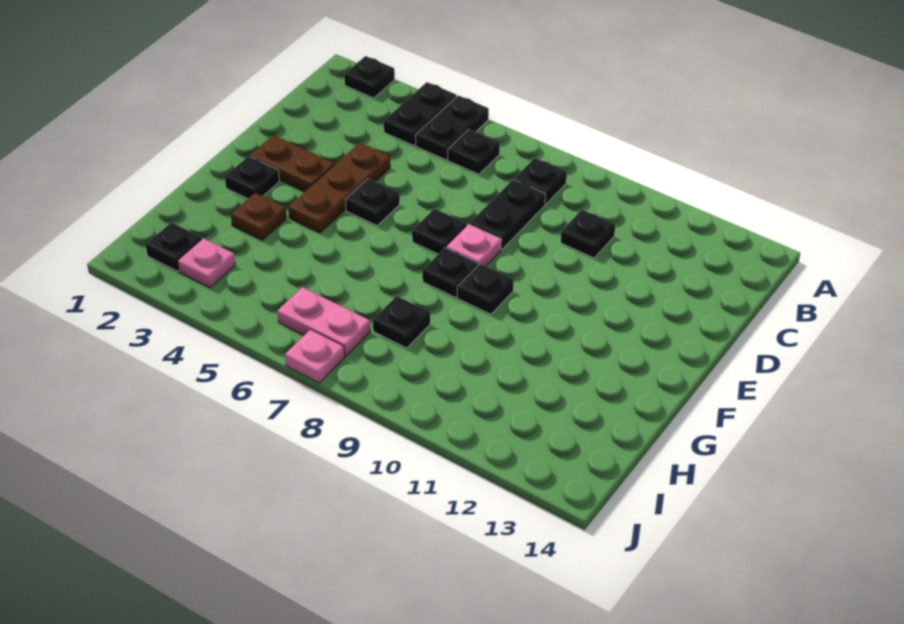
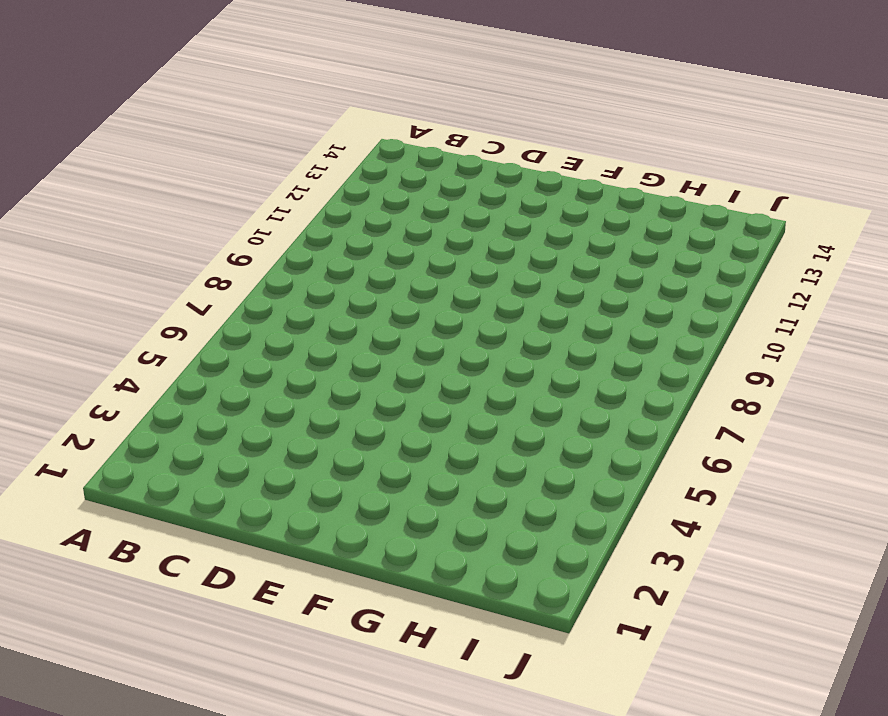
none -> black 1x1 plate [344,56,395,98]
none -> black 1x2 plate [384,82,457,146]
none -> black 1x2 plate [415,95,489,160]

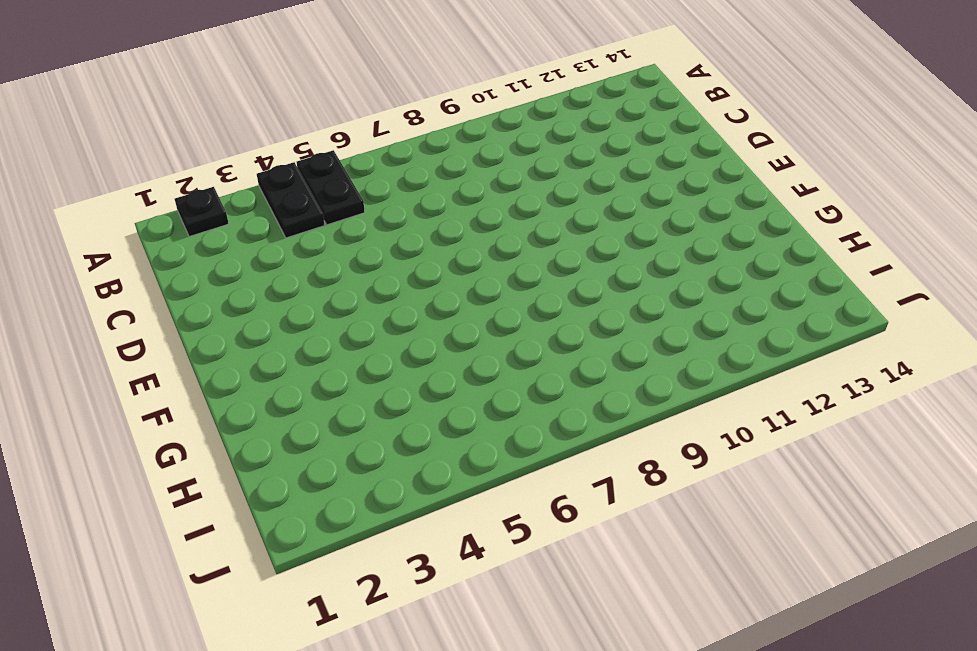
none -> black 1x1 plate [448,129,500,174]
none -> black 1x1 plate [514,158,567,204]
none -> black 1x2 plate [469,179,545,250]

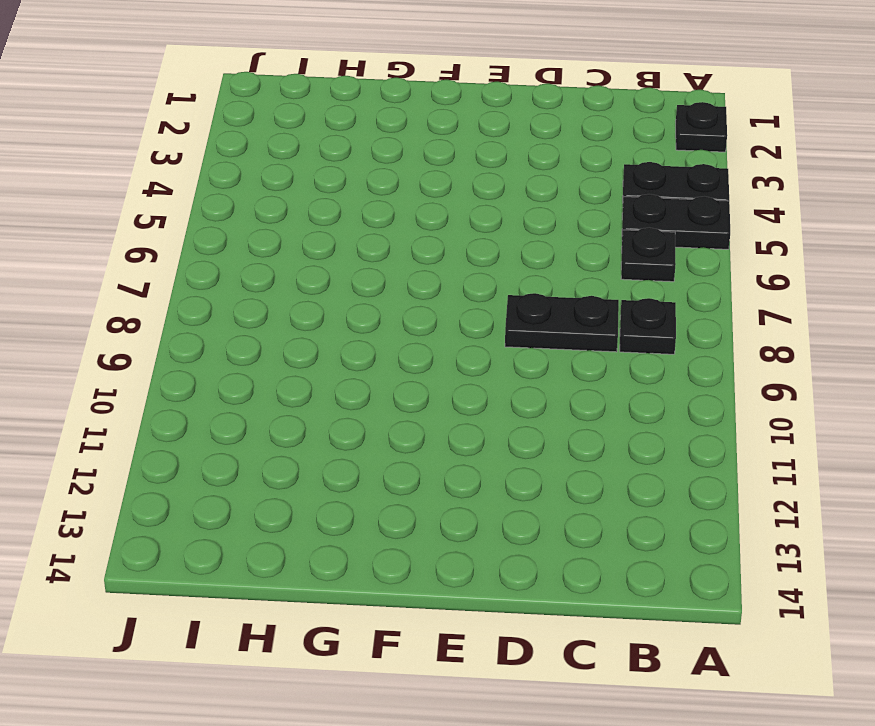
none -> black 1x1 plate [561,210,615,258]
none -> brown 1x3 plate [288,143,390,233]
none -> brown 1x2 plate [250,135,335,192]

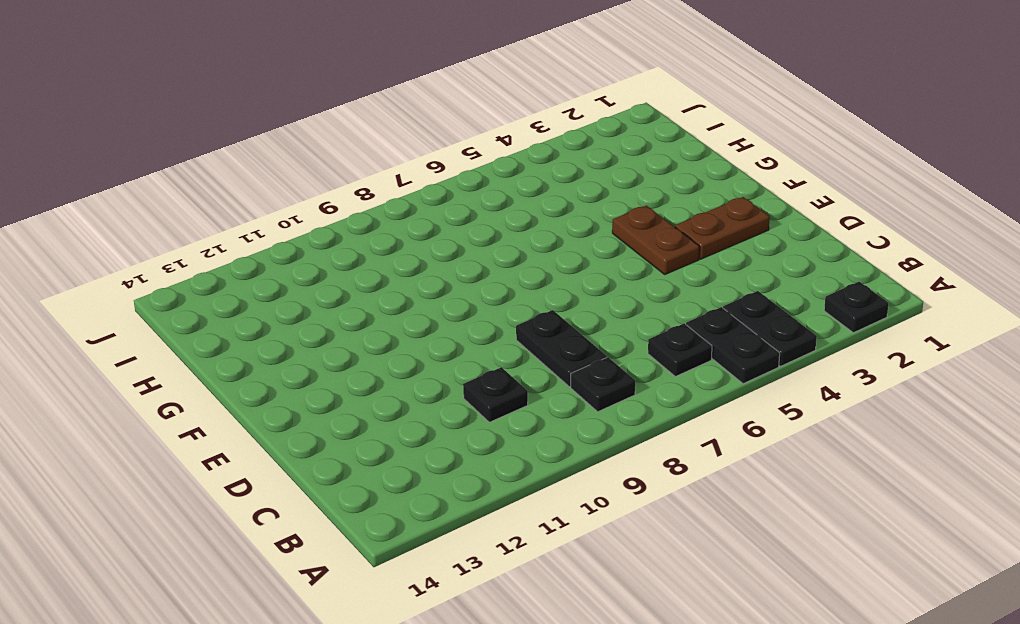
brown 1x2 plate [612,206,699,274] -> brown 1x3 plate [288,143,390,233]
none -> black 1x1 plate [346,179,400,225]
none -> black 1x1 plate [412,209,467,254]
none -> pink 1x1 plate [446,224,501,266]

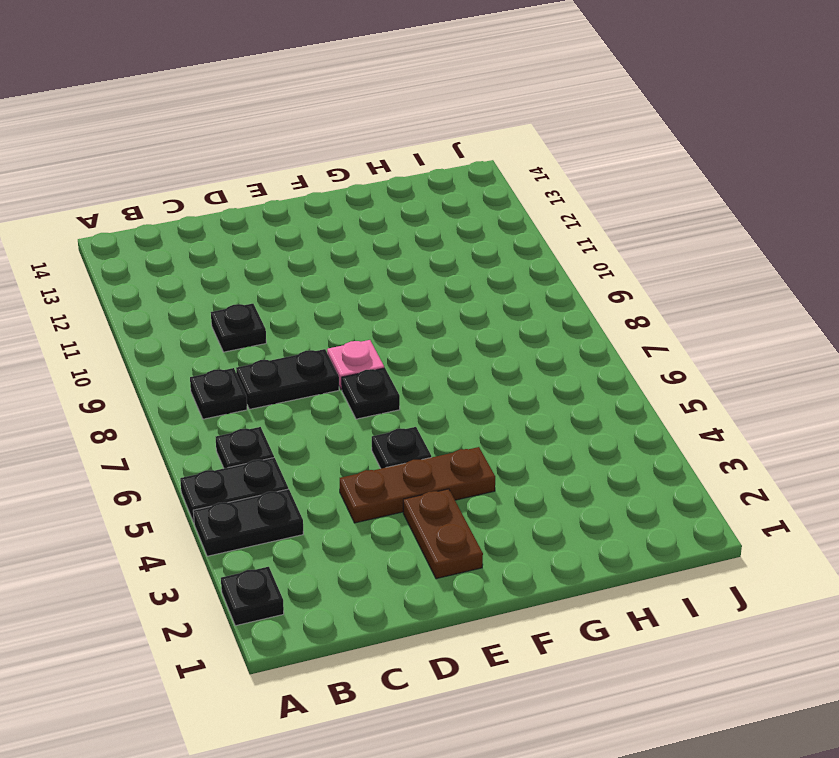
none -> black 1x1 plate [225,156,279,199]
none -> black 1x1 plate [422,248,478,297]
none -> black 1x1 plate [457,264,514,314]

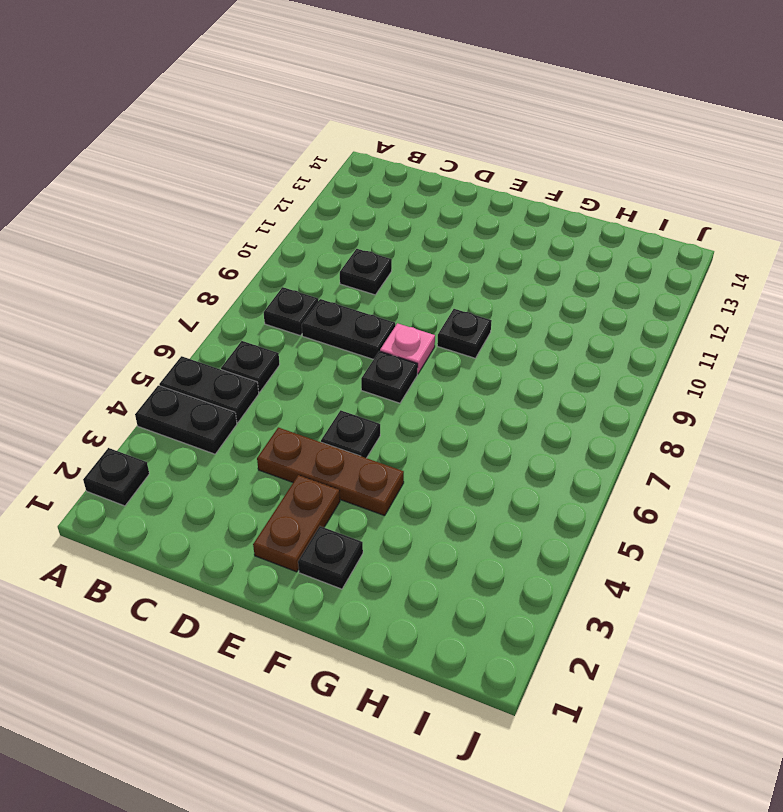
none -> black 1x1 plate [422,248,478,297]
none -> brown 1x1 plate [231,193,287,240]
none -> black 1x1 plate [373,296,430,348]

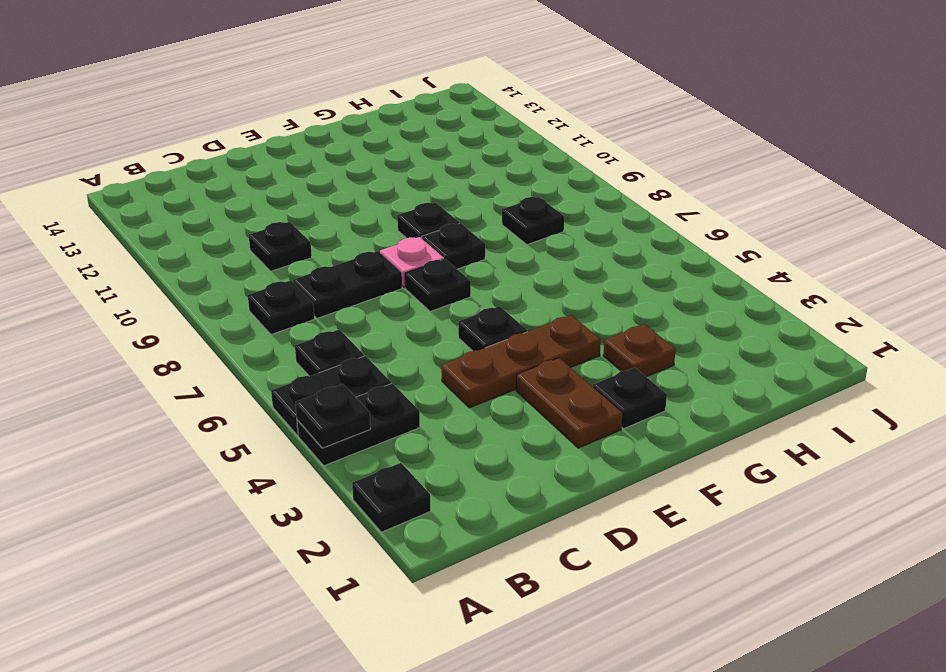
black 1x1 plate [295,384,370,448] -> black 1x1 plate moved to [146,222,202,271]
none -> pink 1x1 plate [178,238,235,288]
none -> pink 1x2 plate [277,287,370,356]
none -> pink 1x1 plate [285,329,345,383]

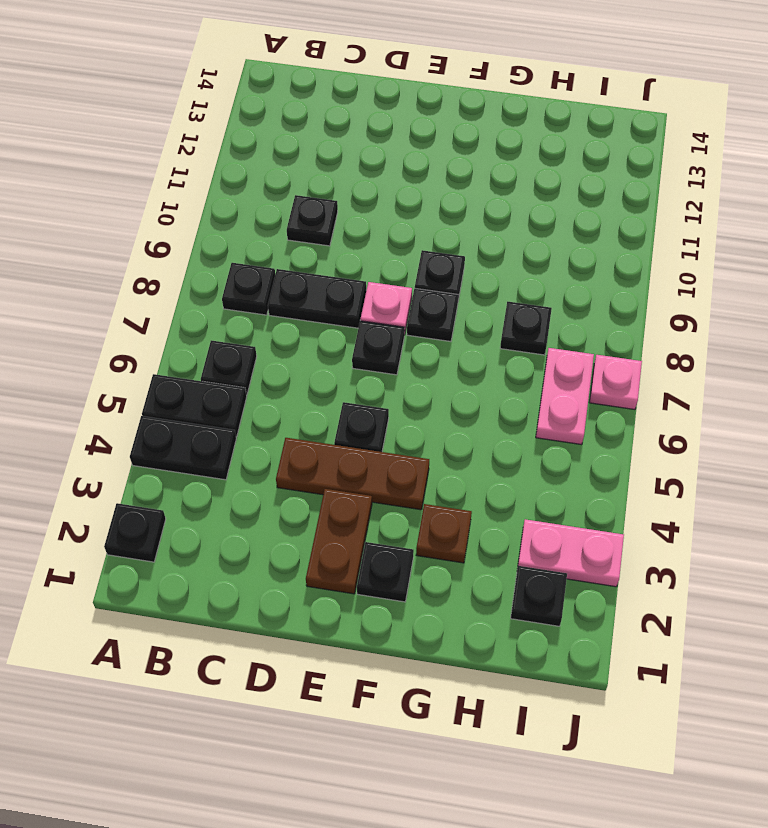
pink 1x2 plate [518,519,624,587] -> pink 1x1 plate [178,238,235,288]

